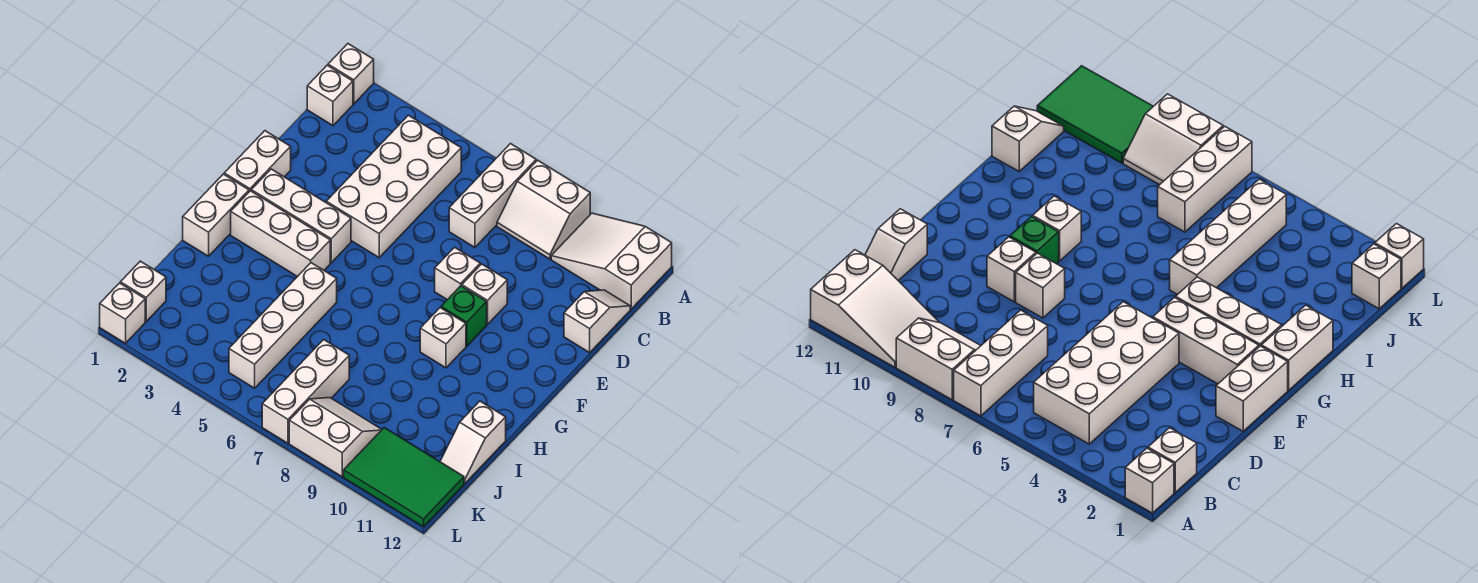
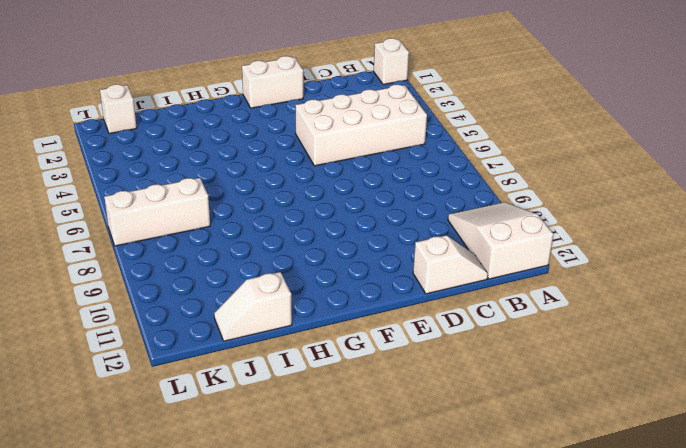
none -> white 1x3 brick [449,144,536,247]
none -> white 2x2 slope [497,160,590,259]
none -> white 1x1 brick [307,65,353,126]

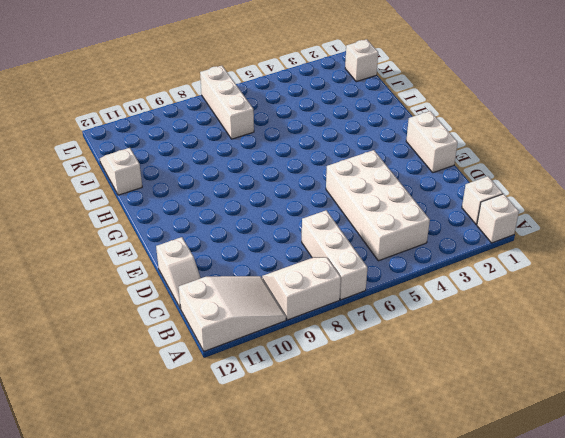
none -> white 1x1 brick [435,247,480,300]
none -> white 1x1 brick [462,264,507,324]
none -> white 1x3 brick [251,169,351,263]

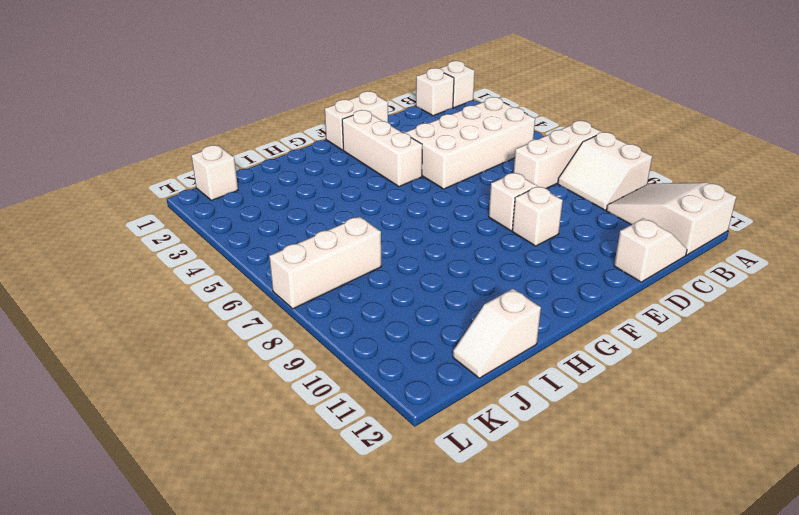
none -> green 1x1 brick [441,286,487,346]
none -> white 1x2 brick [183,174,249,256]
none -> white 1x3 brick [231,191,330,277]

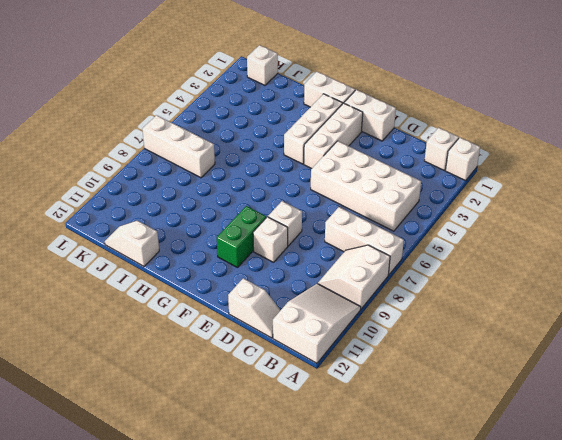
green 1x2 brick [217,206,266,268] -> green 1x1 brick [441,286,487,346]
none -> white 1x1 brick [420,308,466,368]
none -> white 1x4 brick [229,263,337,388]
none -> white 2x2 slope [289,398,382,477]

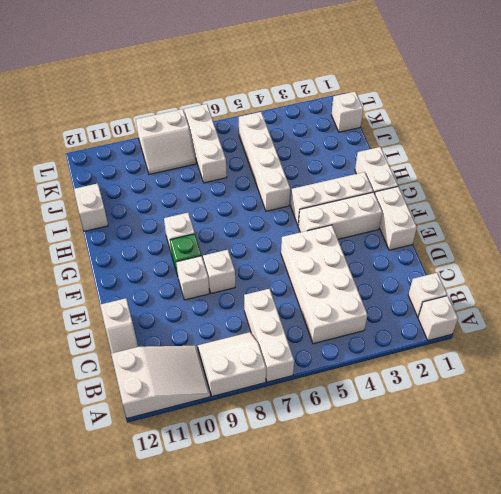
none -> green 2x3 tile [344,428,464,527]
none -> white 1x1 brick [100,283,145,343]

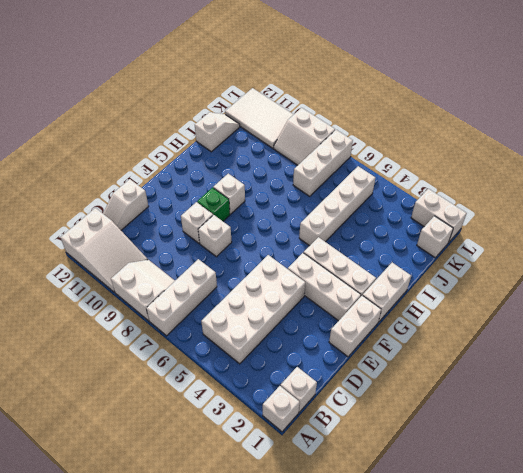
white 2x3 tile [225,88,294,148] -> green 2x3 tile [344,428,464,527]
white 1x2 brick [411,189,467,243] -> white 1x1 brick [100,283,145,343]

